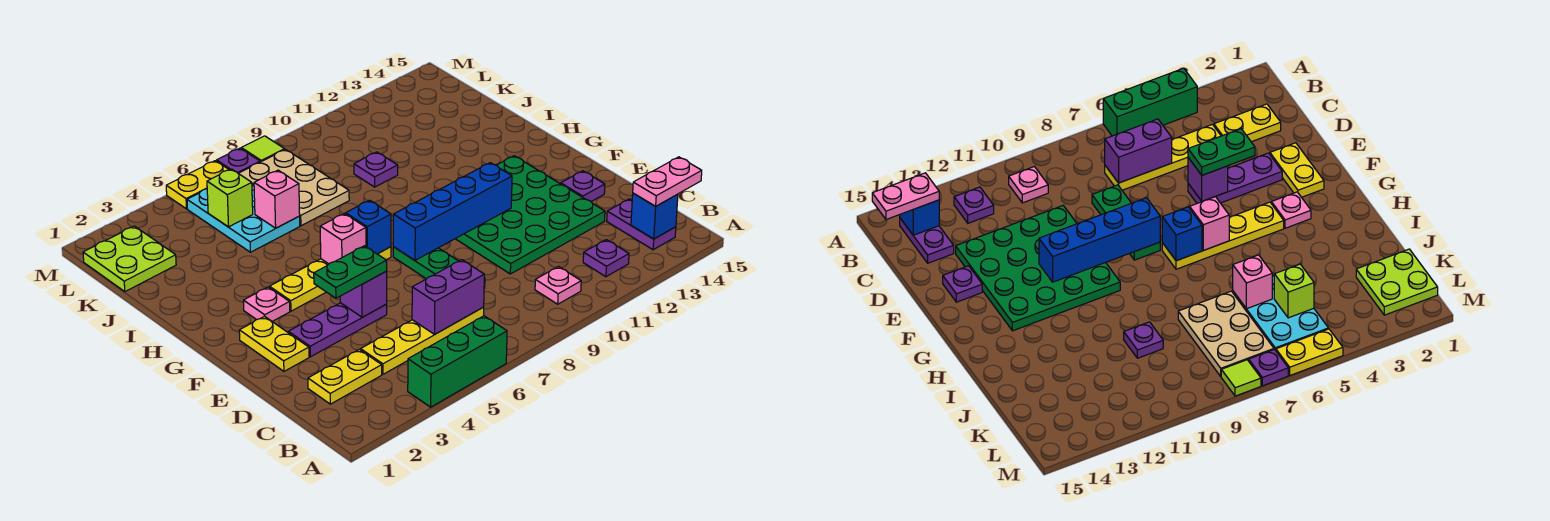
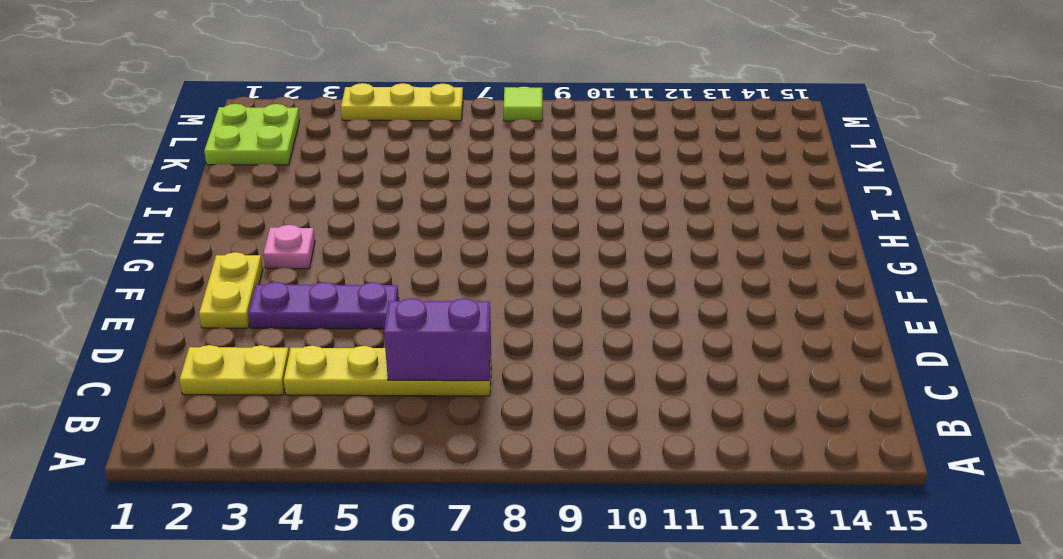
yellow 1x3 plate [341,83,463,121] -> yellow 1x2 plate [166,161,229,209]
none -> green 1x3 brick [408,316,507,407]
none -> pink 1x1 plate [535,267,581,304]
none -> purple 1x1 plate [583,240,629,277]
none -> purple 1x2 plate [607,199,676,250]

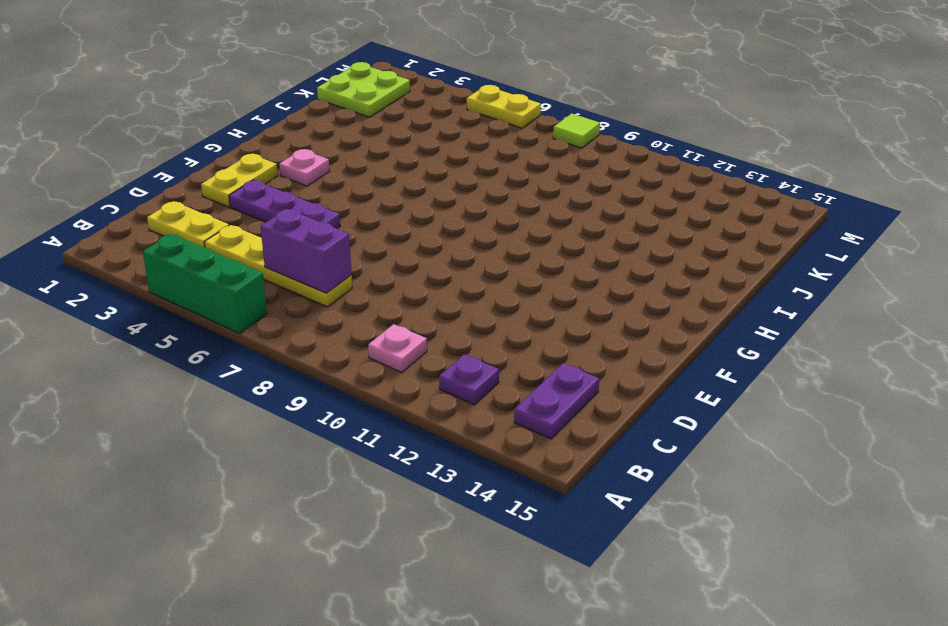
none -> green 1x3 plate [393,247,485,288]
none -> green 4x4 plate [456,156,605,274]
none -> purple 1x1 plate [561,171,605,201]
none -> yellow 1x4 plate [269,247,391,311]

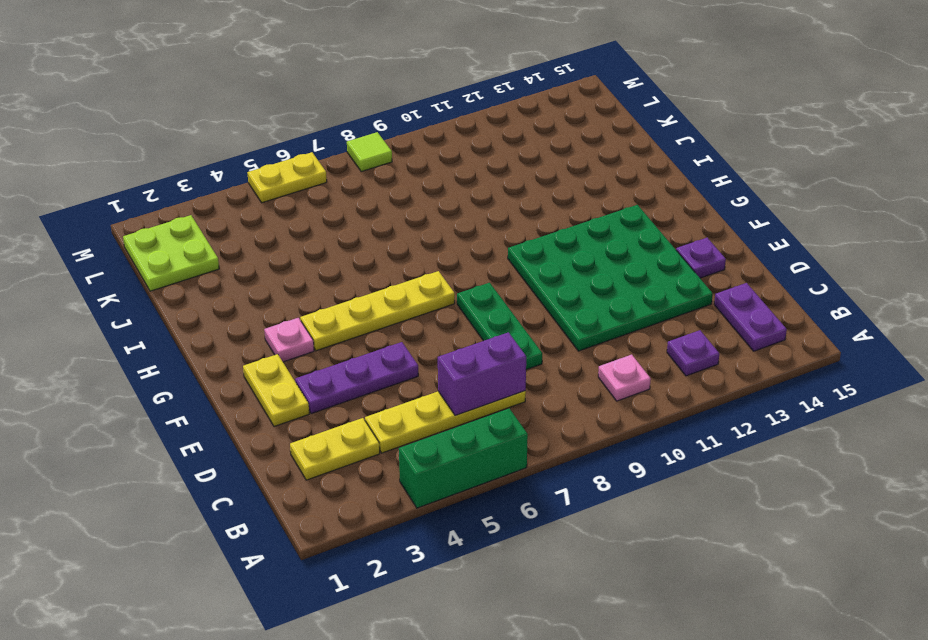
none -> cyan 2x3 plate [187,185,300,252]
none -> tan 2x3 plate [238,149,349,226]
none -> purple 1x1 plate [354,152,398,187]
none -> purple 1x1 plate [217,148,260,173]

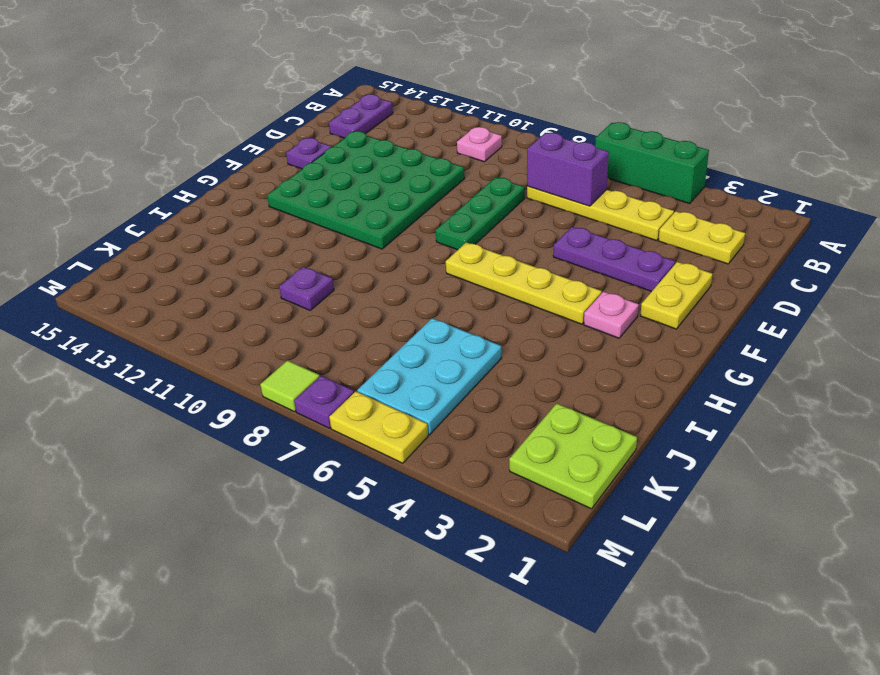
none -> purple 1x1 plate [583,240,629,277]
none -> tan 2x3 plate [238,149,349,226]
none -> blue 1x1 brick [631,193,678,239]
none -> purple 1x1 brick [340,271,387,317]

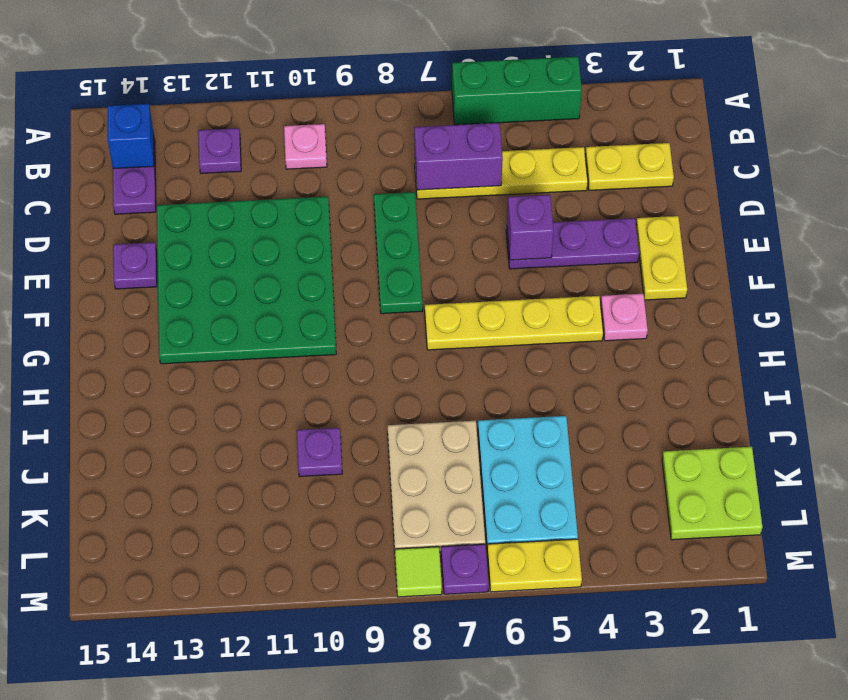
none -> blue 1x4 brick [393,163,512,260]
none -> pink 1x1 brick [320,214,366,264]
none -> blue 1x1 brick [346,200,391,254]
none -> pink 1x1 brick [254,170,300,228]

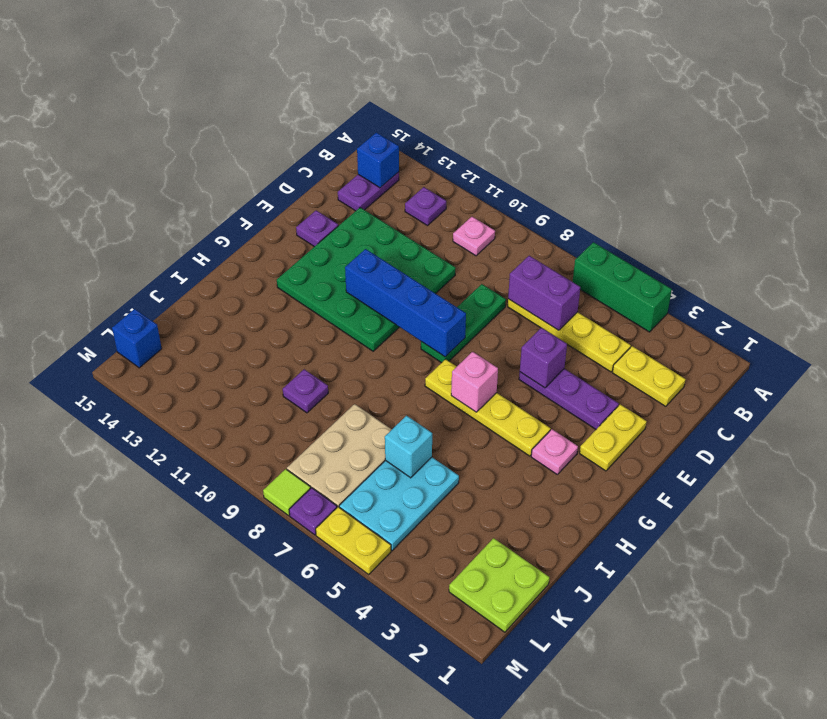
cyan 1x1 brick [385,416,432,478] -> pink 1x1 brick [254,170,300,228]
blue 1x1 brick [112,309,162,368] -> blue 1x1 brick moved to [346,200,391,254]
none -> lime 1x1 brick [207,169,253,227]
none -> pink 1x2 plate [633,157,702,206]
none -> green 1x2 plate [314,246,387,298]

